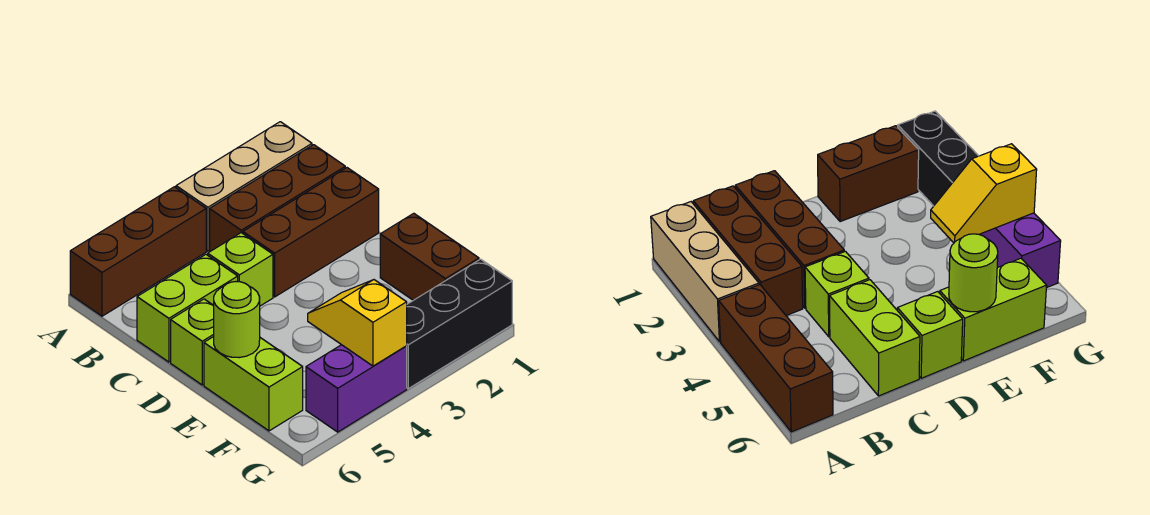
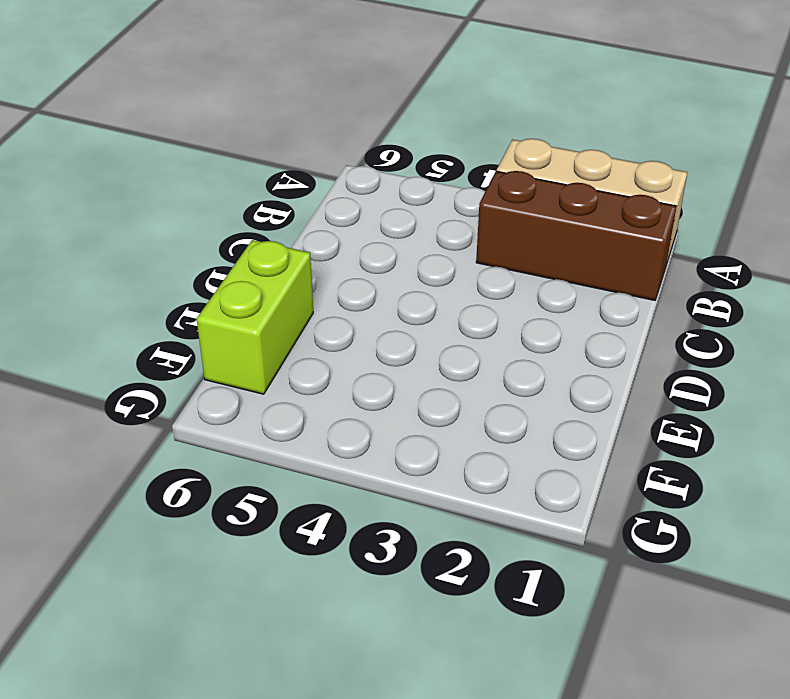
none -> brown 1x3 brick [70,187,206,316]
none -> brown 1x3 brick [243,168,379,297]
none -> lime 1x1 brick [208,233,273,306]

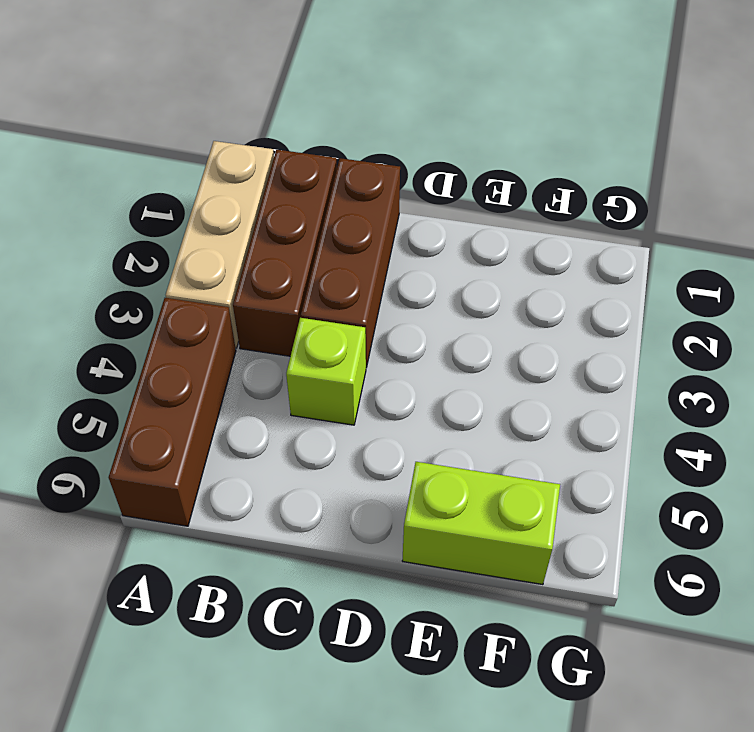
none -> lime 1x2 brick [137,255,238,362]
none -> lime 1x1 brick [171,299,214,385]
none -> brown 1x2 brick [380,213,479,300]

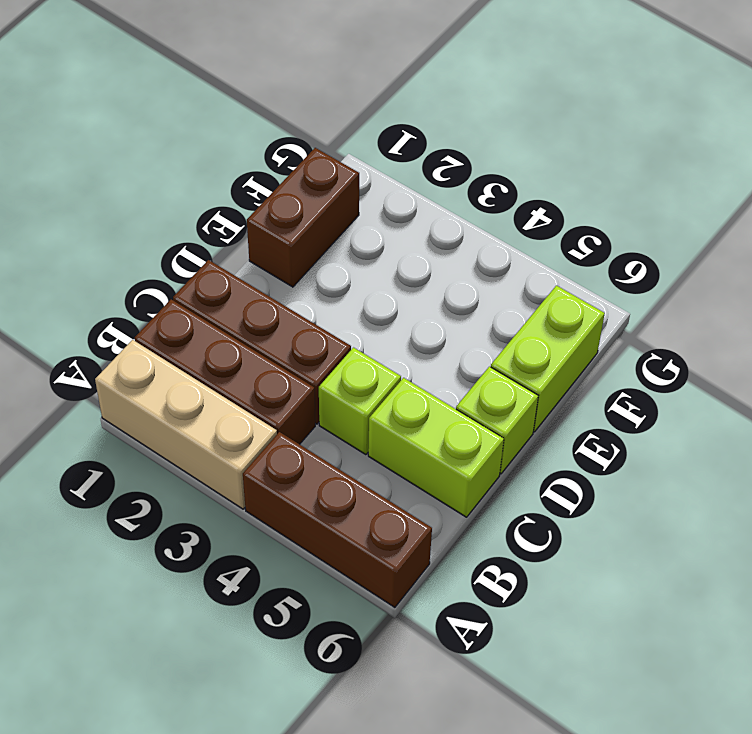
none -> black 1x3 brick [407,259,512,389]
none -> purple 1x2 brick [306,345,407,432]
none -> lime 1x1 round brick [214,282,260,358]

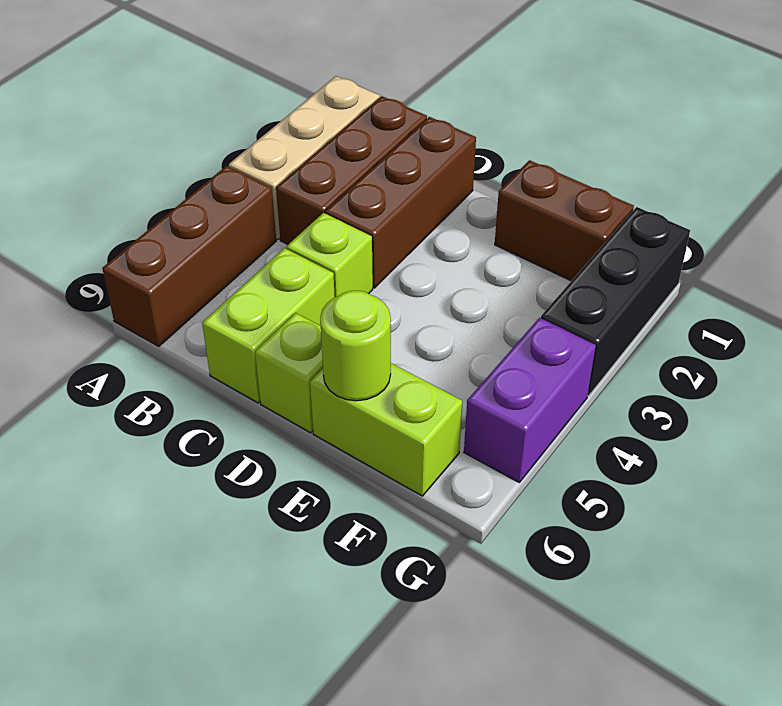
none -> yellow 1x2 slope [308,280,407,366]

